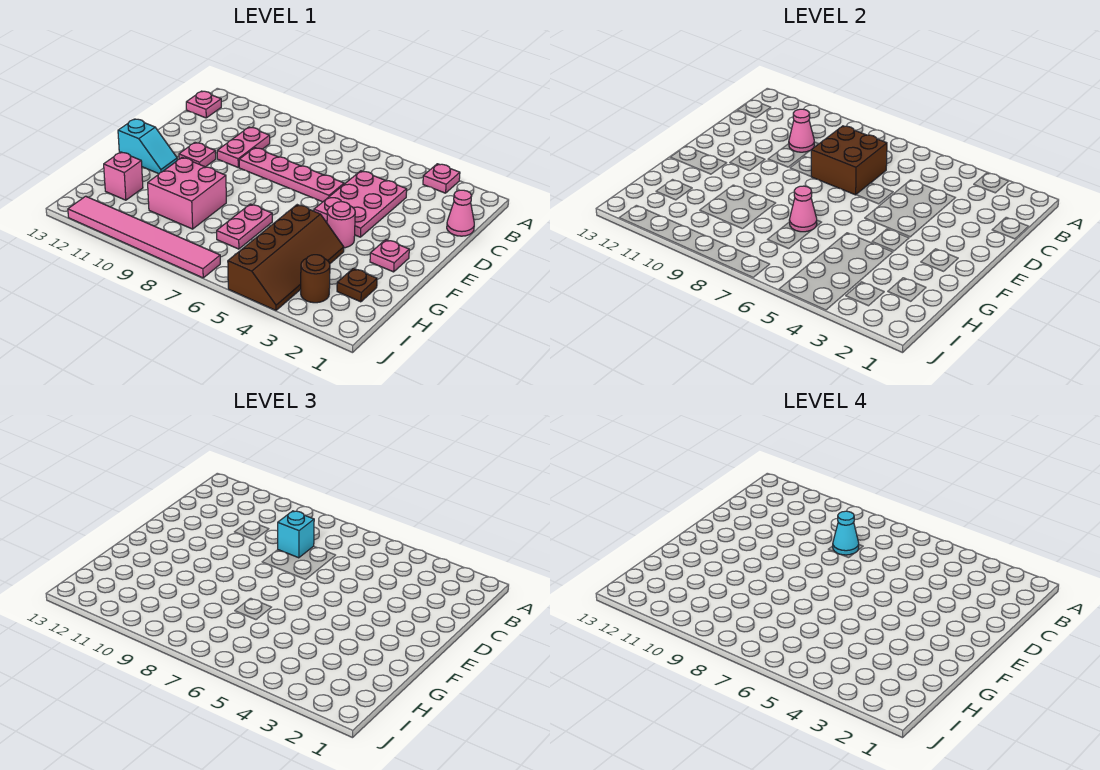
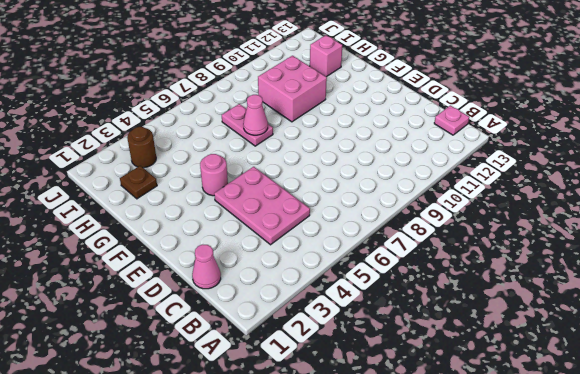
none -> pink 1x1 plate [423,164,460,193]
none -> pink 1x2 plate [217,127,270,167]
none -> pink 1x4 plate [239,148,344,202]

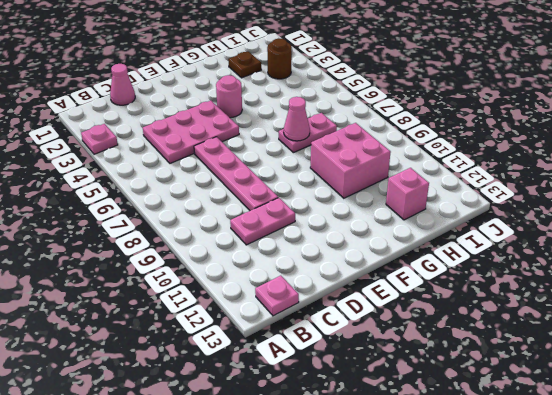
none -> pink 1x1 plate [179,143,216,167]
none -> pink 1x1 plate [370,240,409,272]
none -> cyan 1x2 slope [118,119,177,174]

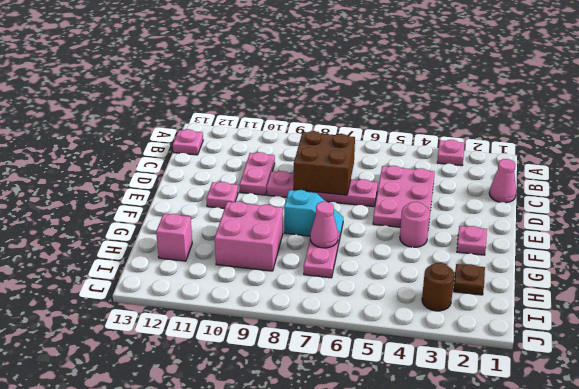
cyan 1x2 slope [284,190,343,236] -> cyan 1x2 slope moved to [118,119,177,174]
none -> brown 2x4 slope [228,205,344,310]
none -> pink 1x6 tile [68,196,220,278]
none -> pink 1x1 cone [789,109,814,152]

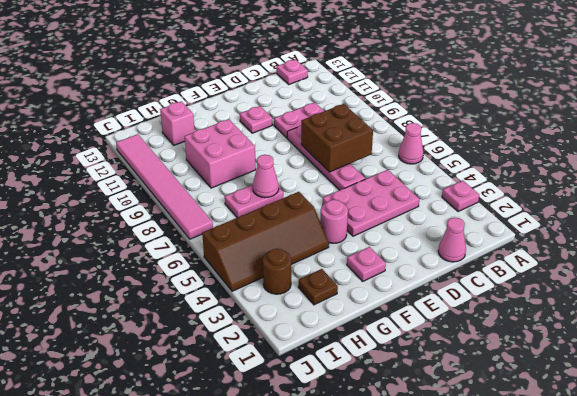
pink 1x1 cone [399,123,423,164] -> pink 1x1 cone moved to [789,109,814,152]
none -> cyan 1x2 slope [118,119,177,174]
none -> cyan 1x1 brick [278,511,314,558]
none -> cyan 1x1 cone [833,511,859,555]

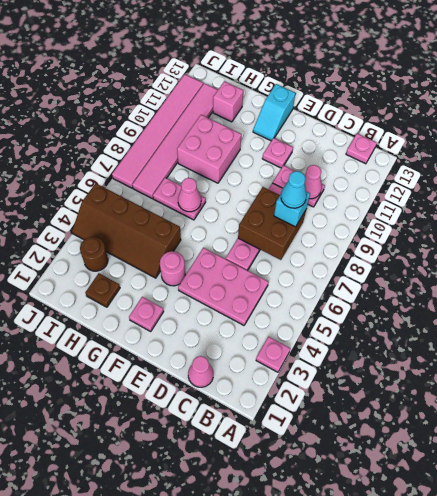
pink 1x6 tile [132,83,218,199] -> none

